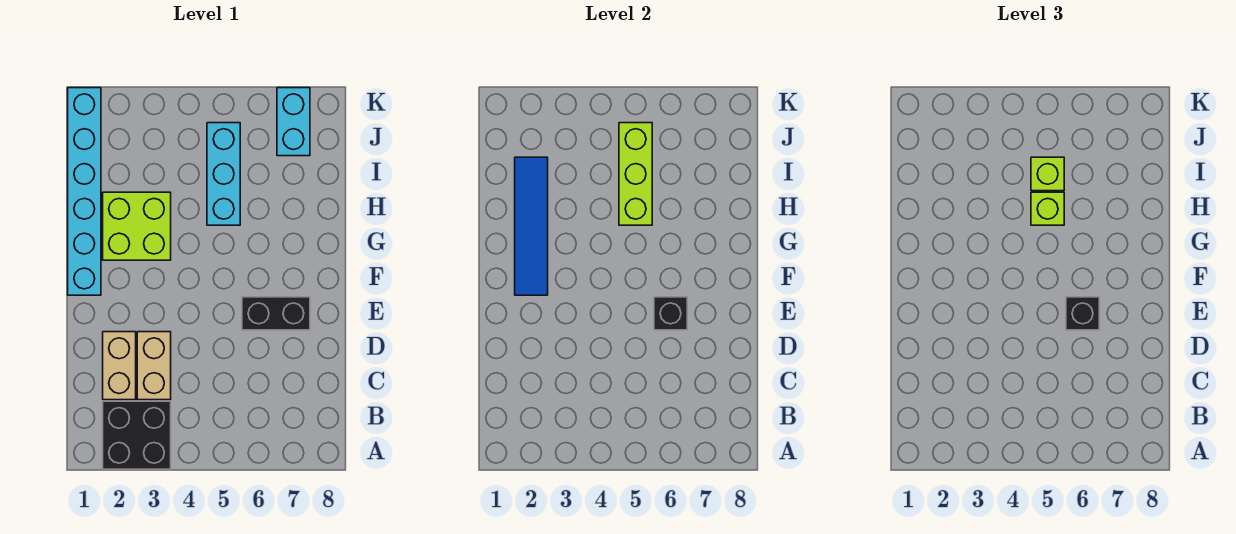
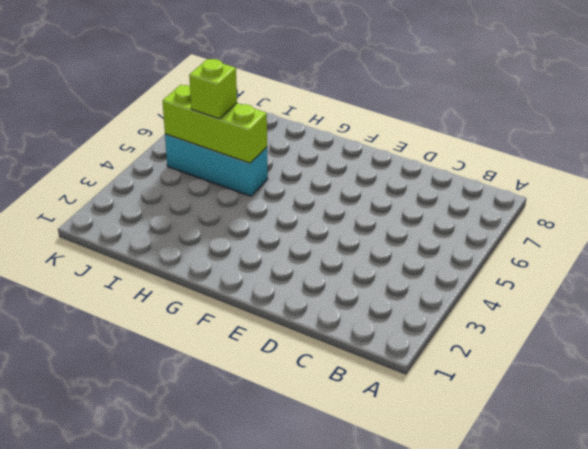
none -> black 2x2 brick [103,401,171,469]
none -> tan 1x2 brick [103,332,136,400]
none -> tan 1x2 brick [137,332,171,400]

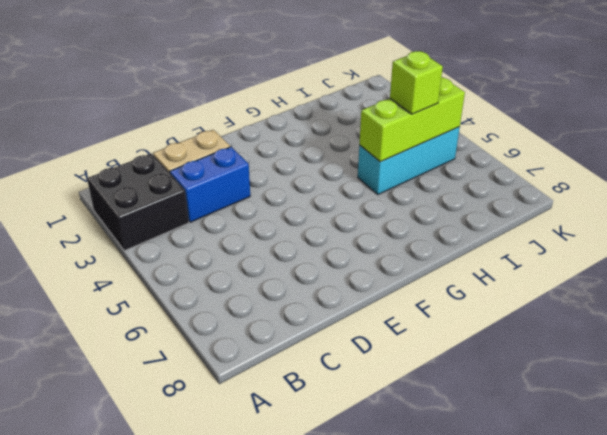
blue 1x2 brick [170,147,250,222] -> tan 1x2 brick [137,332,171,400]
none -> black 1x2 brick [242,297,310,330]
none -> cyan 1x6 brick [68,88,101,295]
none -> lime 2x2 brick [103,192,171,260]

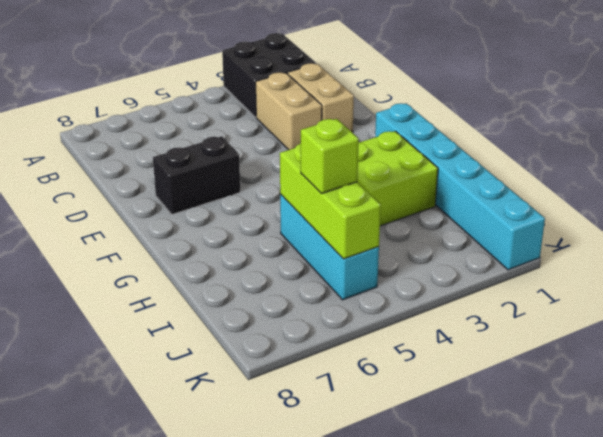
none -> cyan 1x2 brick [277,88,310,156]
none -> black 1x1 brick [654,297,687,330]
none -> blue 1x4 tile [515,157,548,295]

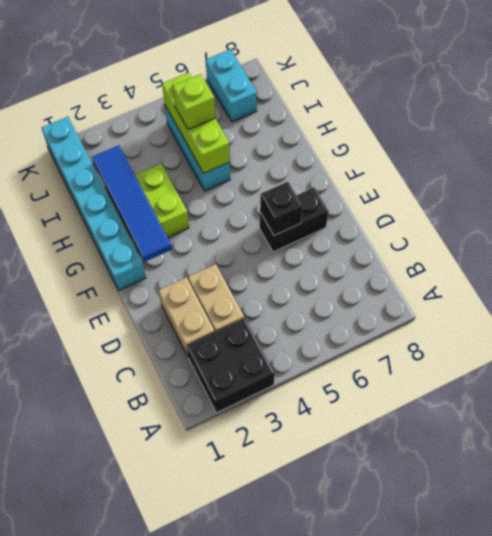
none -> black 1x1 brick [1066,297,1099,330]
none -> lime 1x1 brick [1031,192,1064,225]

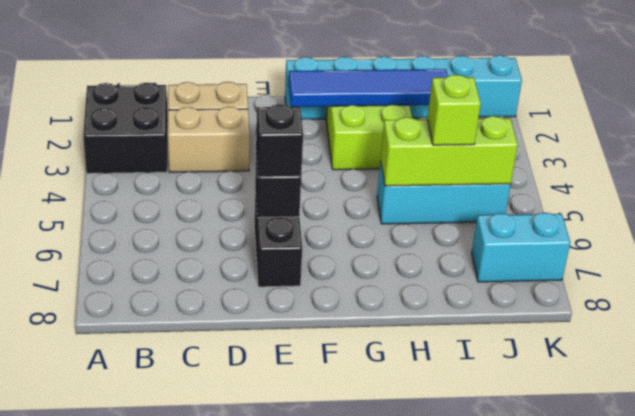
none -> lime 1x1 brick [1031,192,1064,225]

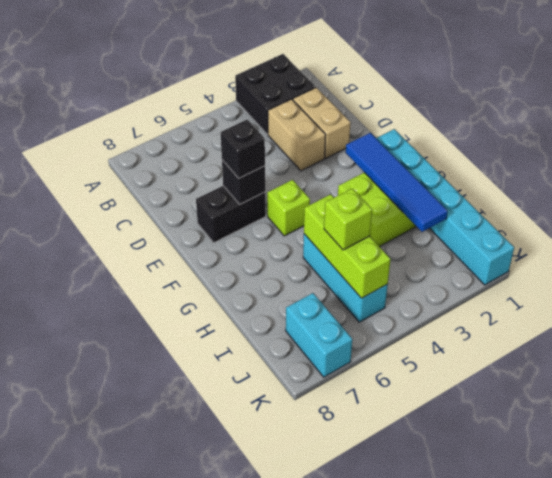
lime 1x1 brick [267,180,310,236] -> lime 1x1 brick moved to [1031,192,1064,225]

